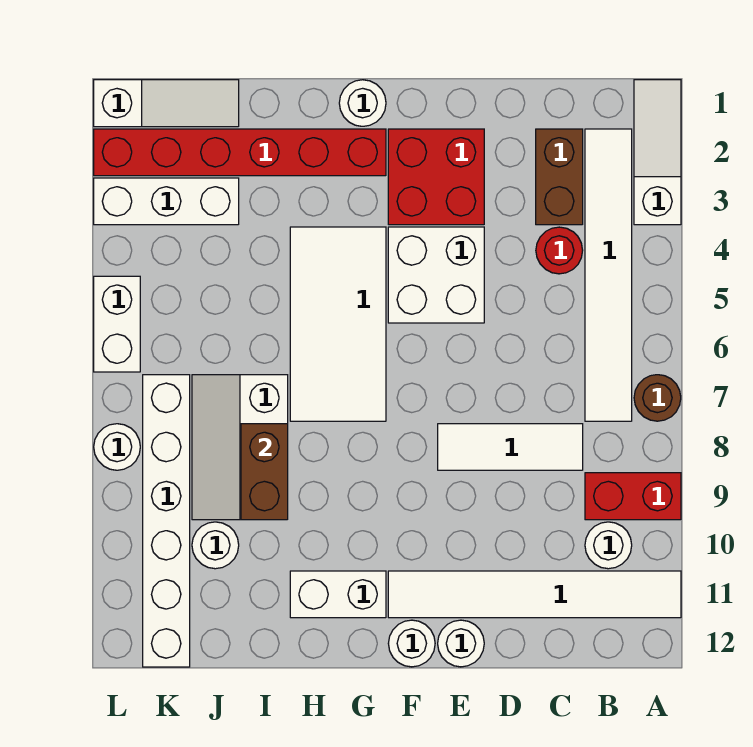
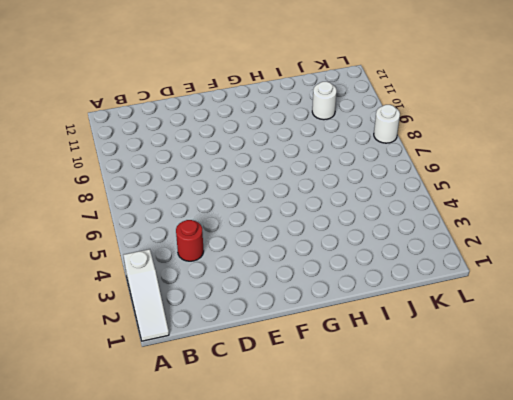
none -> brown 1x1 round brick [634,375,681,421]
none -> red 1x2 brick [585,473,681,520]
none -> white 1x6 tile [388,571,681,618]

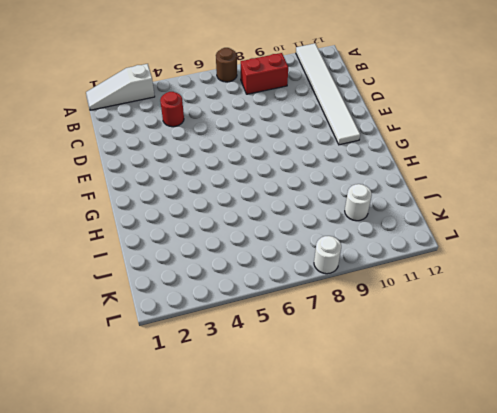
red 1x2 brick [241,53,288,94] -> red 1x2 brick turned to [585,473,681,520]
none -> white 1x6 tile [585,129,632,421]
none -> white 1x1 round brick [585,522,632,569]
none -> brown 1x2 brick [536,129,583,225]

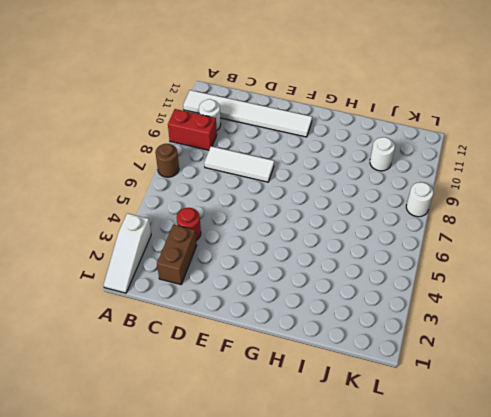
none -> white 1x6 tile [585,129,632,421]
none -> red 2x2 brick [388,129,484,225]
none -> white 2x2 brick [388,227,484,323]

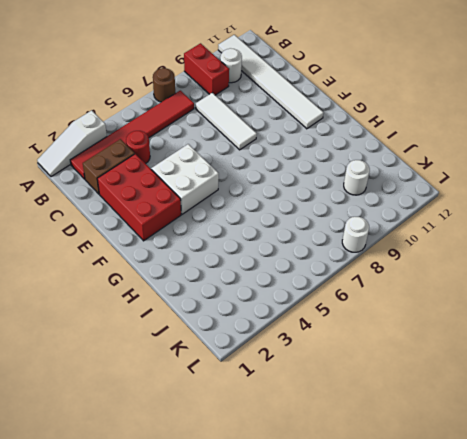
red 1x6 tile [70,91,194,179] -> white 1x6 tile [585,129,632,421]
red 2x3 brick [97,154,181,241] -> red 2x2 brick [388,129,484,225]
none -> white 1x1 round brick [438,620,484,667]
none -> white 1x1 round brick [388,620,435,667]
none -> white 1x1 round brick [339,80,386,126]

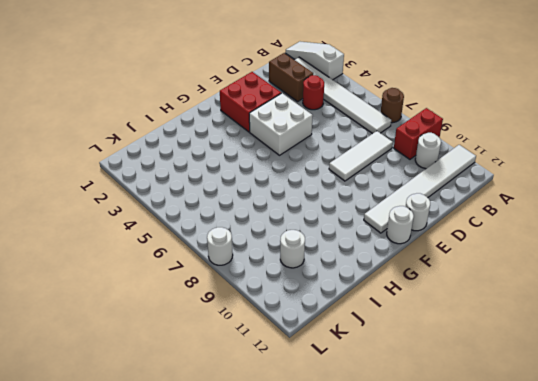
none -> white 1x1 round brick [339,80,386,126]
none -> red 1x6 brick [94,129,386,176]
none -> white 2x4 tile [290,227,386,421]

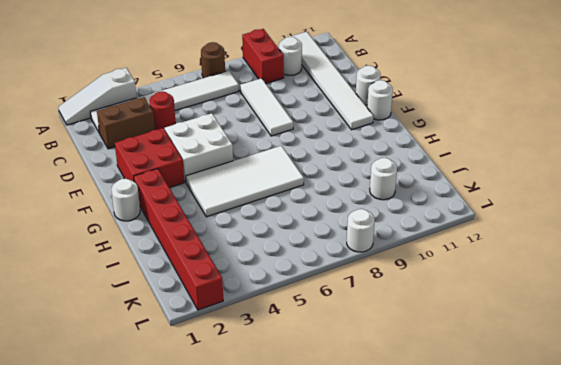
none -> white 1x2 brick [290,571,386,618]
none -> white 2x3 slope [192,375,288,520]
none -> white 1x3 slope [94,80,239,127]

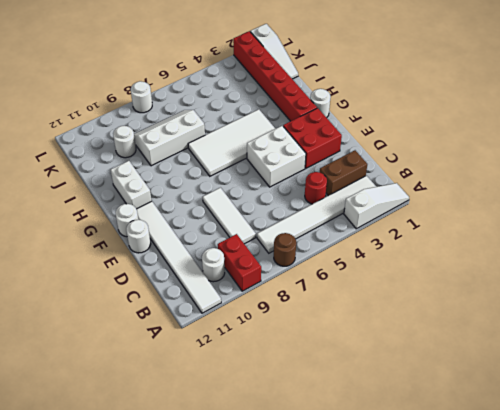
none -> white 1x3 brick [94,178,239,225]
none -> white 1x6 brick [143,375,190,667]
none -> white 1x2 brick [94,276,140,372]

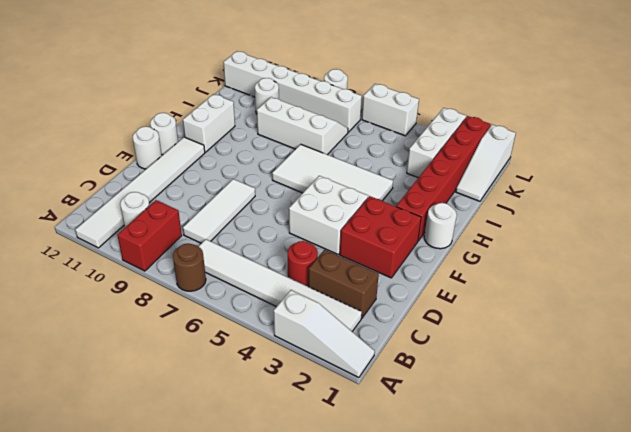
none -> brown 1x2 brick [241,424,288,520]

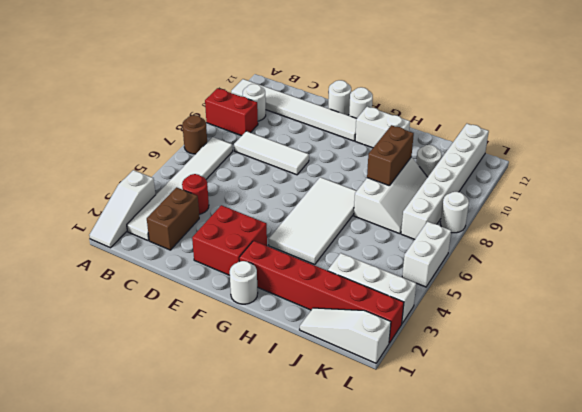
none -> white 2x2 brick [388,227,484,323]

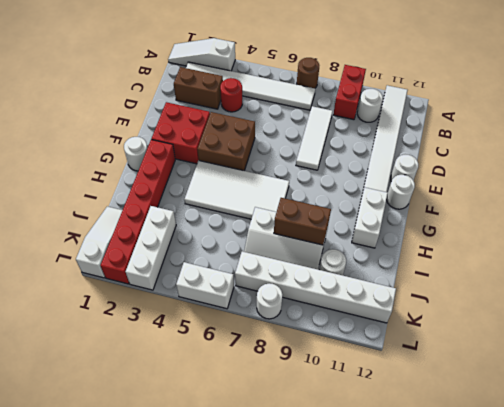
brown 2x2 brick [197,112,255,171] -> white 2x2 brick [388,227,484,323]

